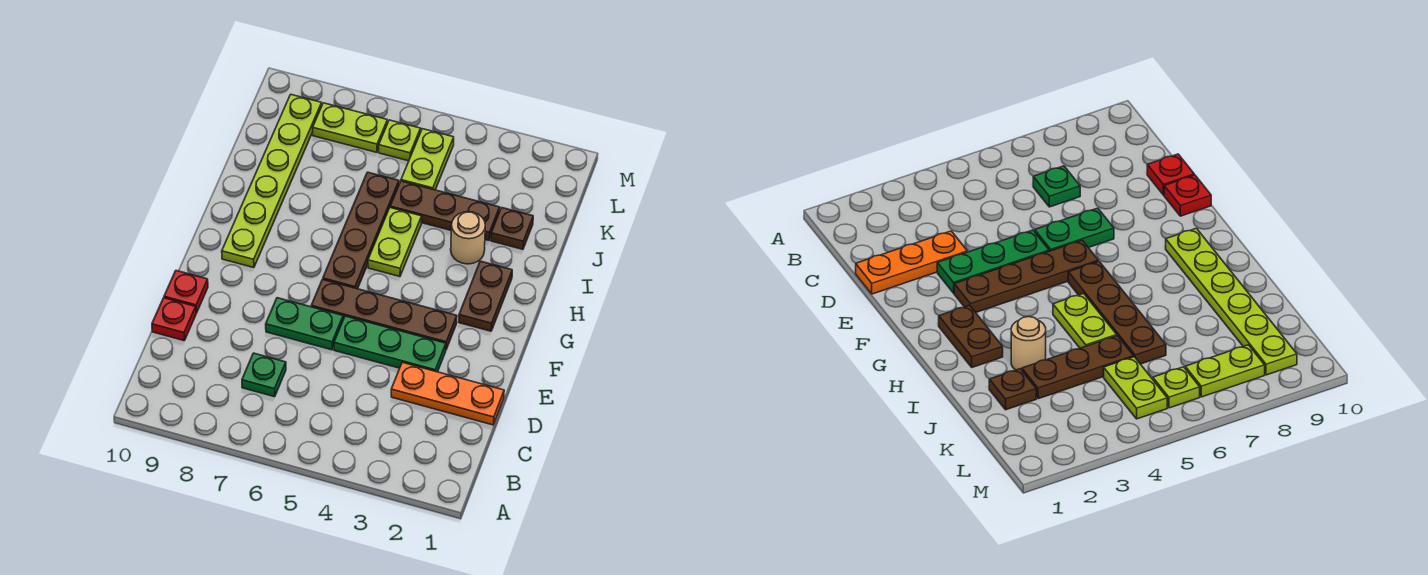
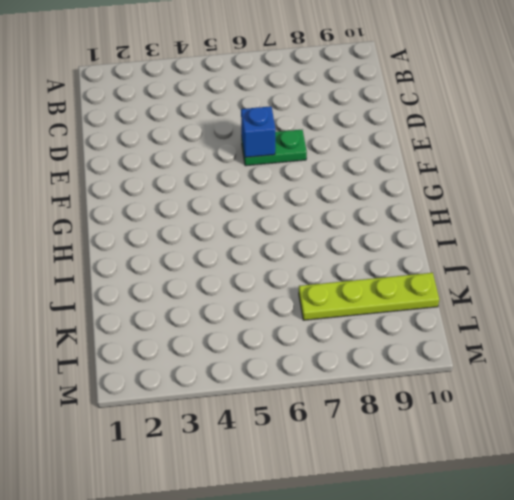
blue 1x1 brick [241,106,276,157] -> none
lime 1x4 plate [299,273,439,320] -> lime 1x6 plate [222,95,322,268]
none -> green 1x1 plate [242,353,286,397]
none -> orange 1x3 plate [391,362,504,425]
none -> red 1x1 plate [152,298,196,341]

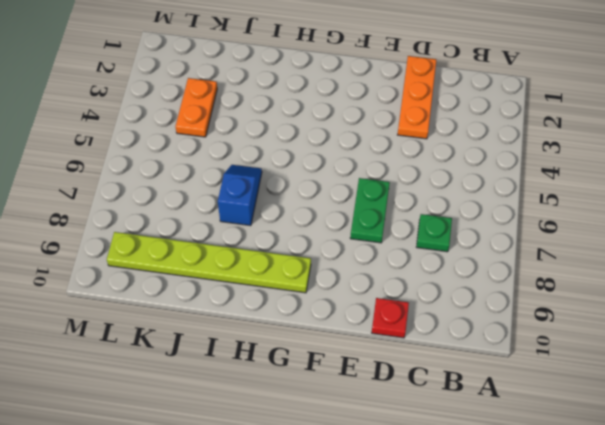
blue 1x2 slope [218,165,262,226] -> brown 1x4 plate [323,172,399,289]
orange 1x2 plate [175,78,217,137] -> none
none -> green 1x3 plate [334,316,446,372]
none -> red 1x1 plate [164,271,208,313]
none -> brown 1x4 plate [311,279,457,349]

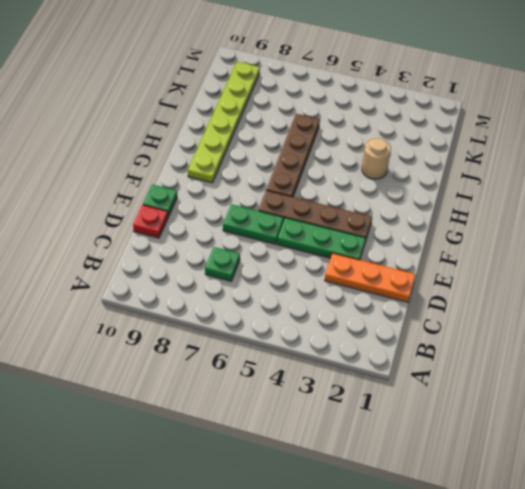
green 1x1 plate [143,185,177,217] -> red 1x1 plate [164,271,208,313]
none -> brown 1x2 plate [459,261,512,331]
none -> lime 1x2 plate [368,208,422,277]
none -> brown 1x1 plate [491,208,533,249]

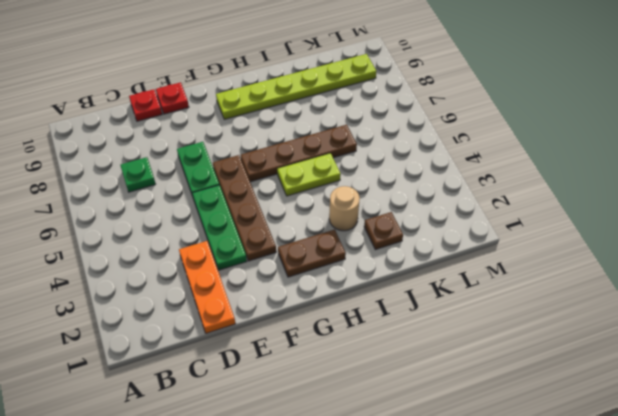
none -> brown 1x3 plate [390,181,500,240]
none -> lime 1x2 plate [401,129,454,190]
none -> lime 1x1 plate [379,120,421,161]

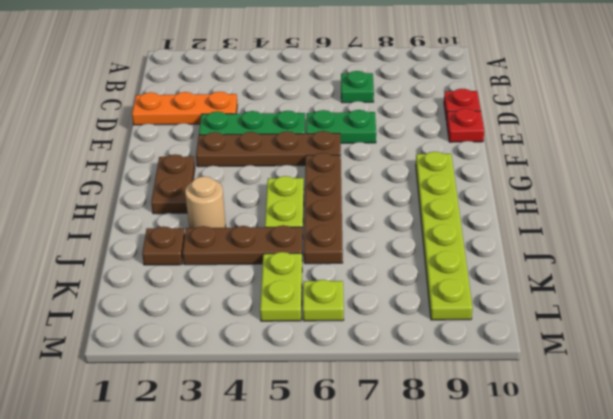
none -> lime 1x2 plate [313,103,387,152]

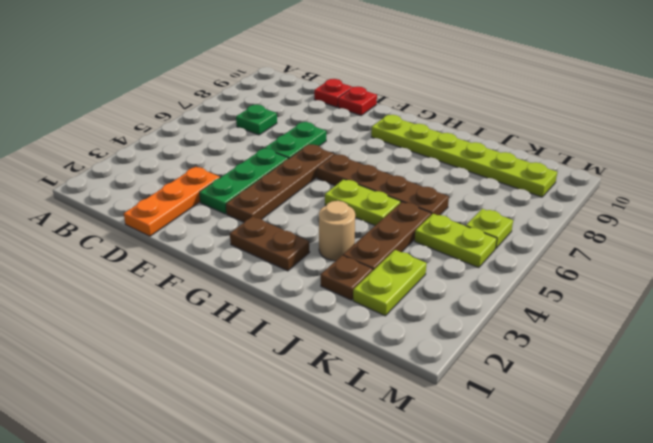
lime 1x2 plate [353,250,427,316] -> lime 1x2 plate moved to [313,103,387,152]

